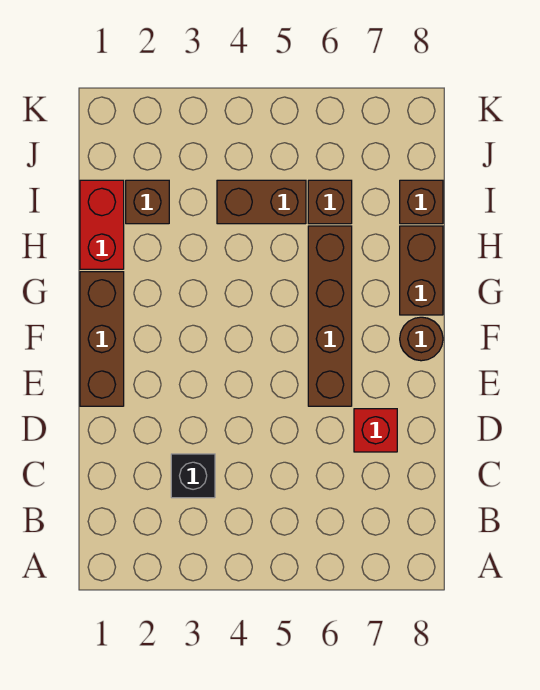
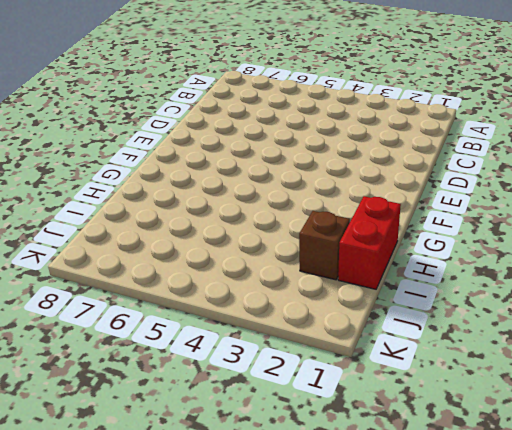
none -> black 1x1 brick [171,454,215,498]
none -> red 1x1 brick [354,409,397,452]

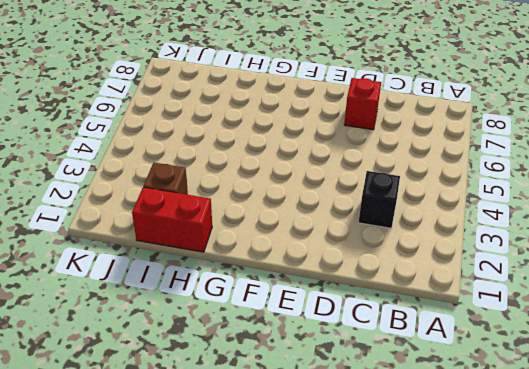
none -> brown 1x3 brick [80,272,124,406]
none -> brown 1x4 brick [308,226,352,406]

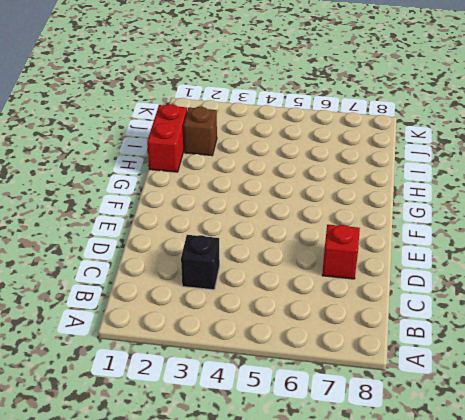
none -> brown 1x3 brick [80,272,124,406]
none -> brown 1x4 brick [308,226,352,406]

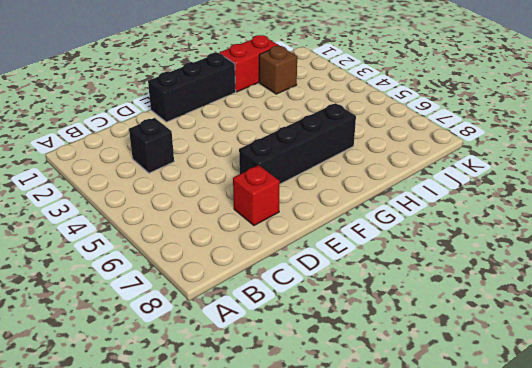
black 1x3 brick [148,53,236,122] -> brown 1x3 brick [80,272,124,406]
black 1x4 brick [239,103,356,184] -> brown 1x4 brick [308,226,352,406]
none -> brown 1x1 round brick [400,317,443,361]
none -> brown 1x2 brick [400,226,443,315]

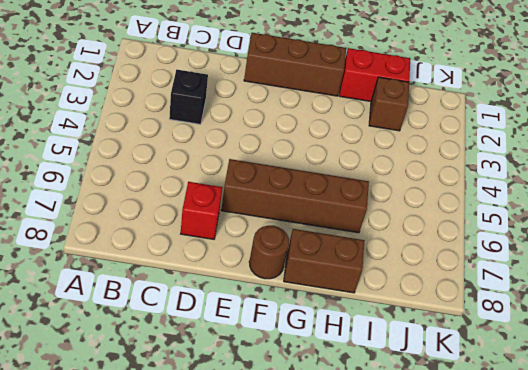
none -> brown 1x2 brick [217,180,306,224]
none -> brown 1x1 brick [308,180,352,224]

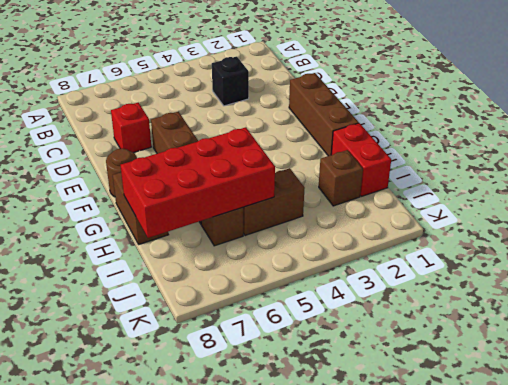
red 2x4 brick [120,127,275,238] -> none
none -> brown 1x1 brick [400,180,443,224]

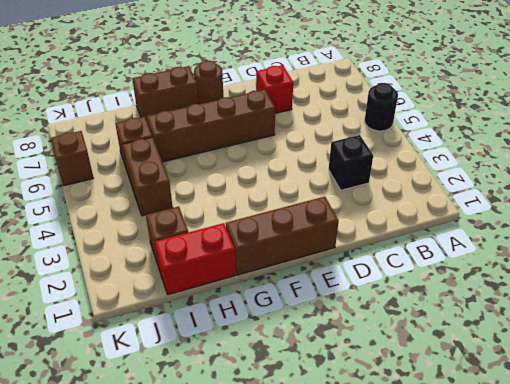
black 1x1 round brick [365,83,398,131] -> none
brown 1x1 brick [51,131,93,186] -> brown 1x1 brick moved to [400,180,443,224]

